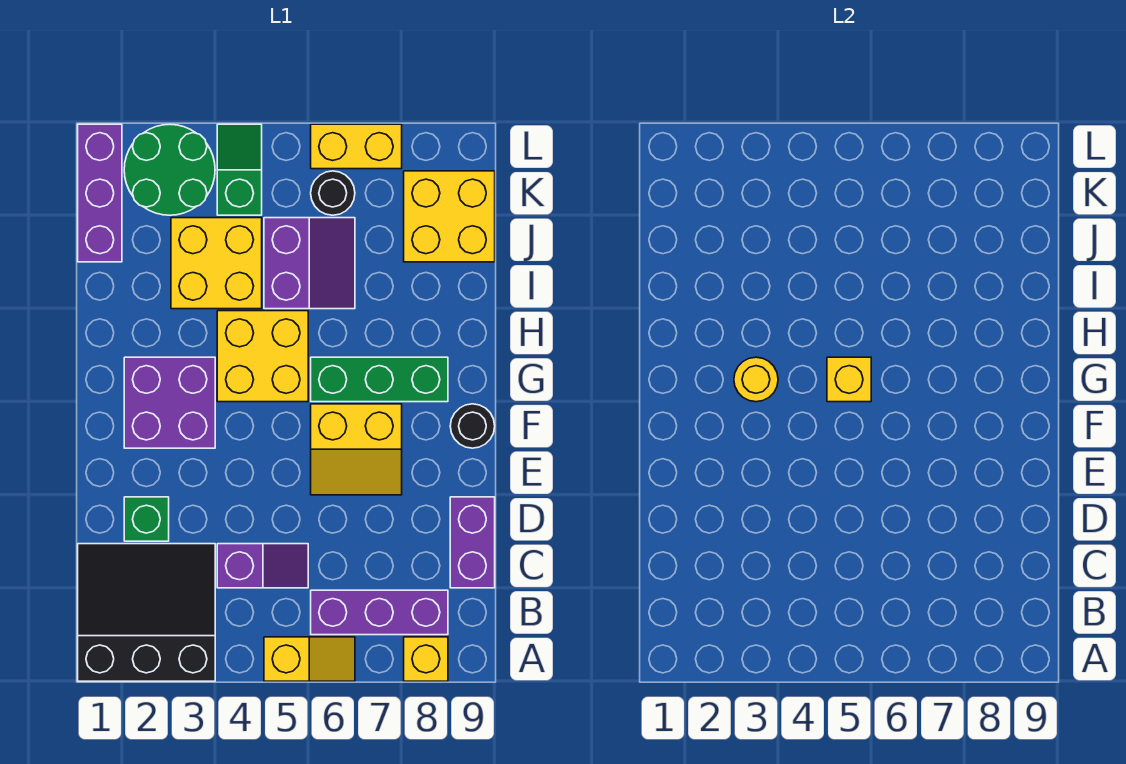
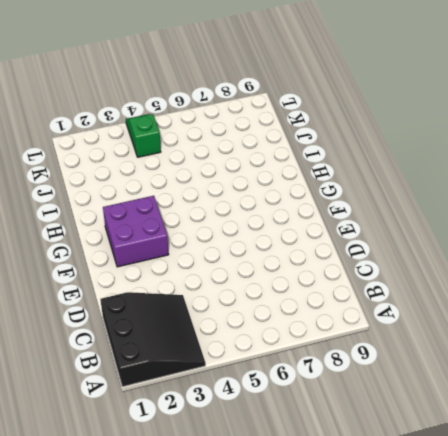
black 3x3 slope [100,292,205,387] -> black 3x3 slope turned to [78,544,215,681]
none -> yellow 1x2 slope [264,637,355,681]
none -> yellow 1x1 brick [404,637,448,681]
none -> purple 1x3 brick [311,590,448,635]

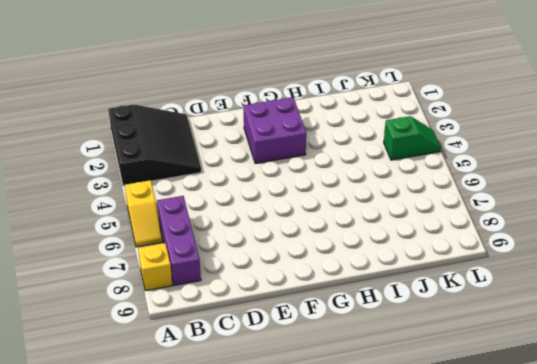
none -> purple 1x2 slope [217,544,308,588]
none -> purple 1x2 brick [450,497,495,588]
none -> green 1x1 brick [124,497,169,541]

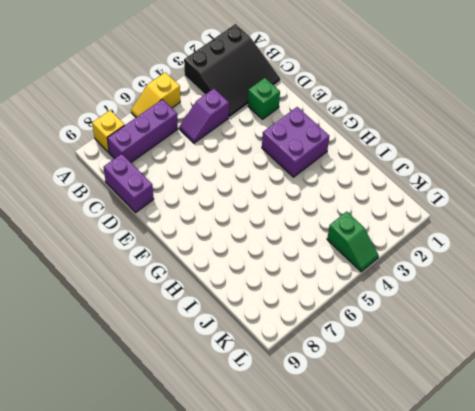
none -> yellow 2x2 slope [311,404,402,495]
none -> black 1x1 round brick [450,404,495,448]
none -> yellow 2x2 brick [217,311,308,402]

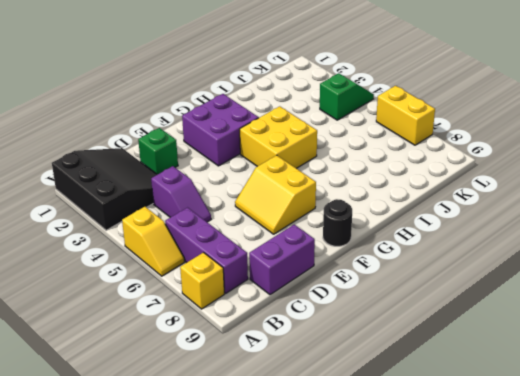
none -> green 1x3 brick [311,357,448,402]
none -> yellow 2x2 brick [171,218,262,309]
none -> purple 2x2 slope [264,218,355,309]

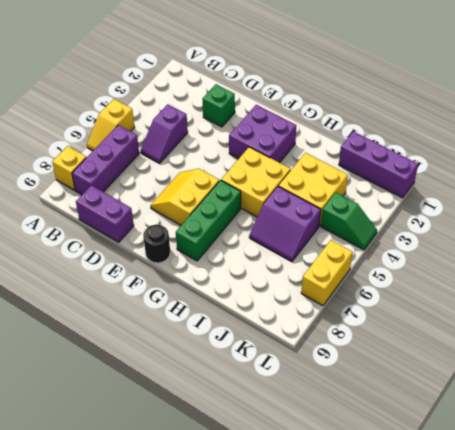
none -> black 3x3 slope [78,544,215,681]
none -> yellow 2x2 brick [404,171,495,262]
none -> green 2x2 round brick [124,124,215,215]

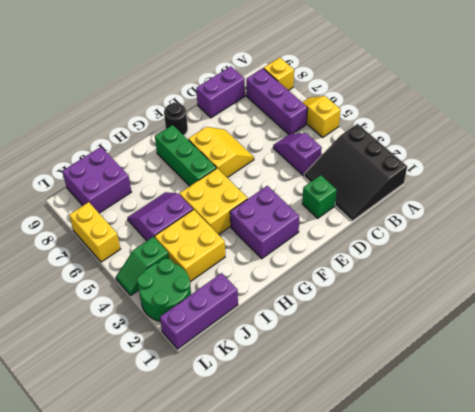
purple 2x2 brick [62,147,131,213] -> yellow 2x2 brick [404,171,495,262]
none -> black 1x1 round brick [311,171,355,215]
none -> yellow 1x1 round brick [734,357,778,402]
none -> yellow 1x1 brick [827,357,871,402]

